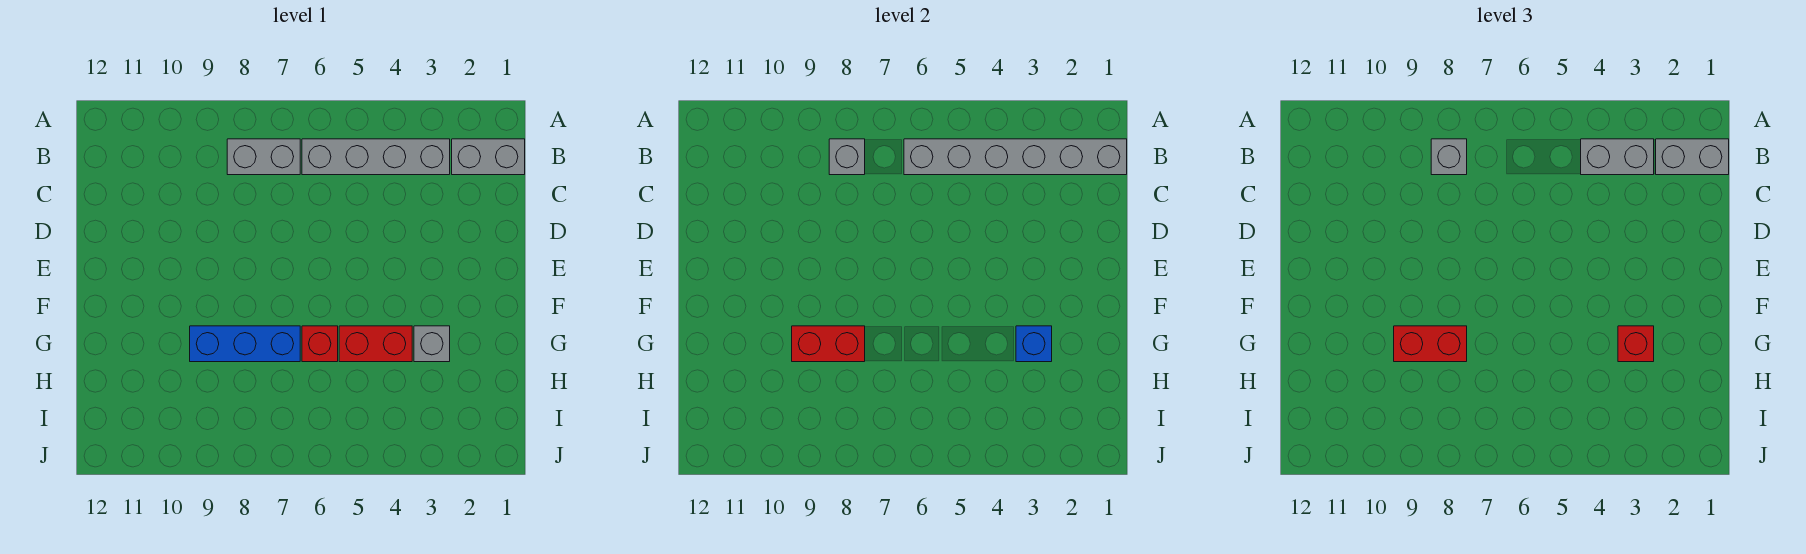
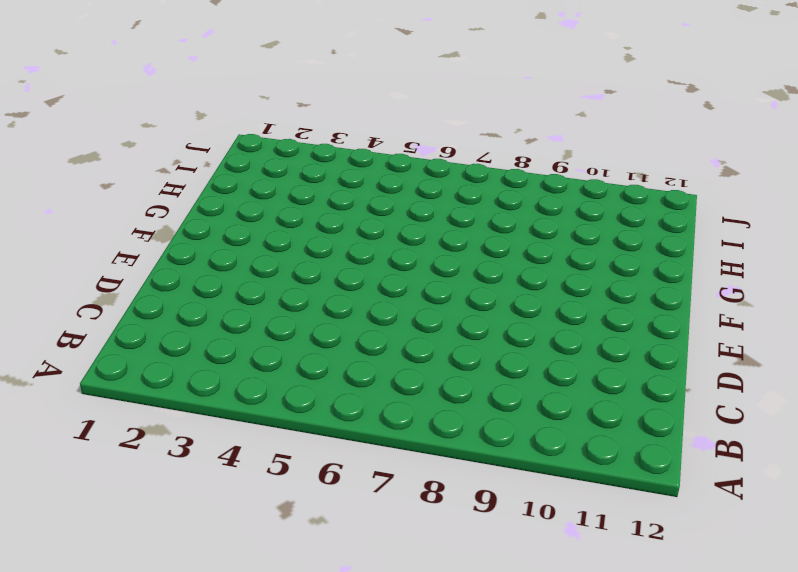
none -> grey 1x2 brick [452,139,525,175]
none -> grey 1x4 brick [302,139,450,175]
none -> grey 1x2 brick [227,139,300,175]

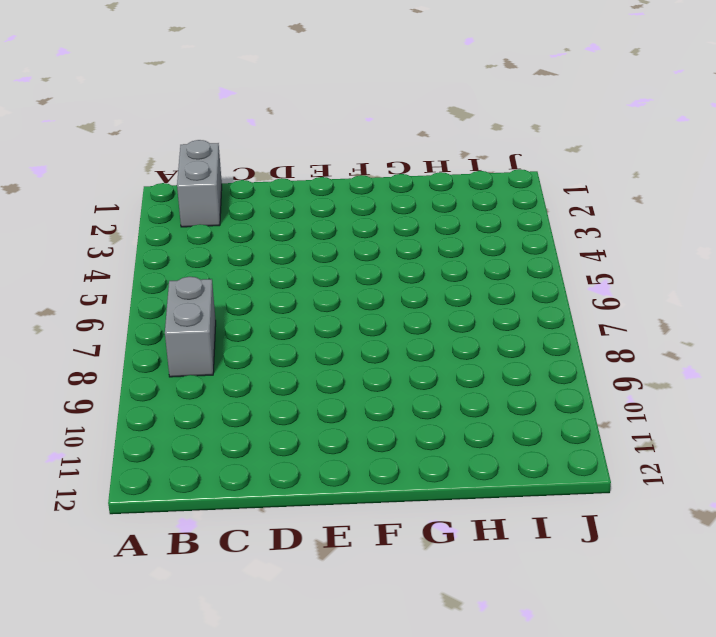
none -> grey 1x4 brick [302,139,450,175]
none -> grey 1x1 brick [414,326,450,362]
none -> red 1x2 brick [339,326,412,362]

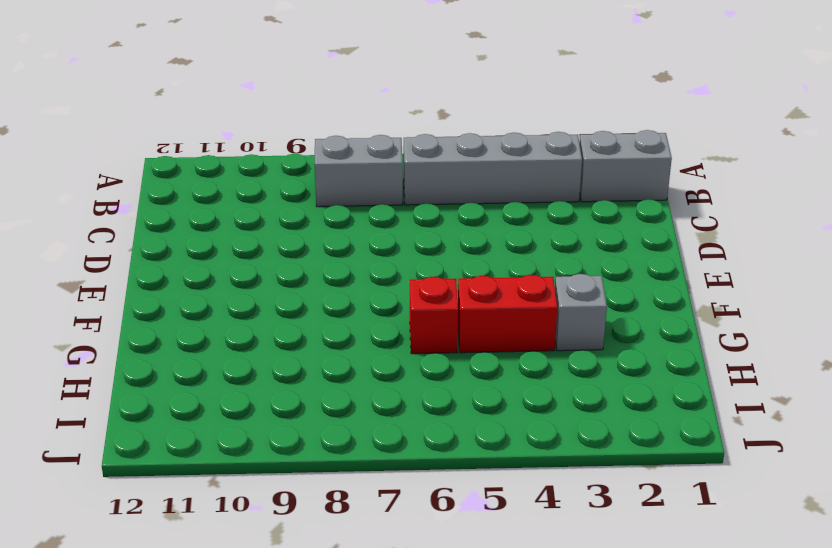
none -> blue 1x3 brick [190,326,300,362]
none -> grey 1x6 brick [904,139,1127,175]
none -> grey 1x1 brick [829,139,865,175]

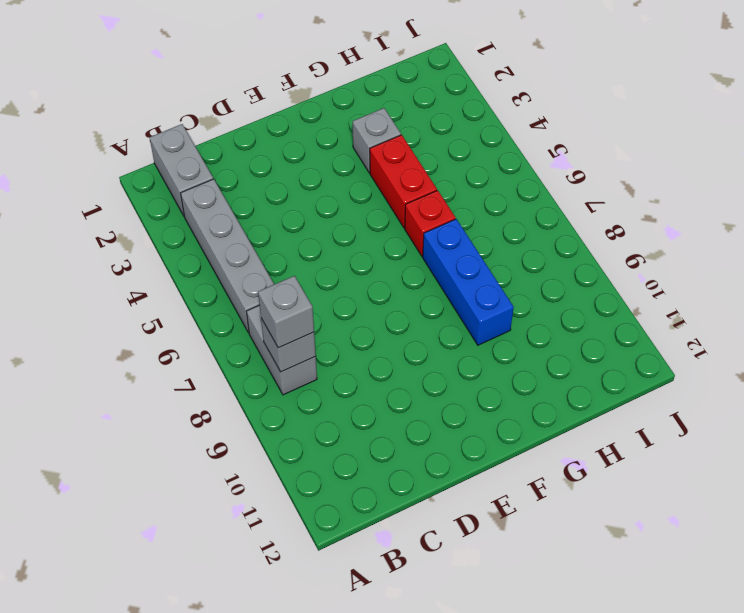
none -> grey 1x6 brick [904,139,1127,175]
none -> blue 1x1 brick [1016,326,1052,362]
none -> red 1x2 brick [792,326,865,362]

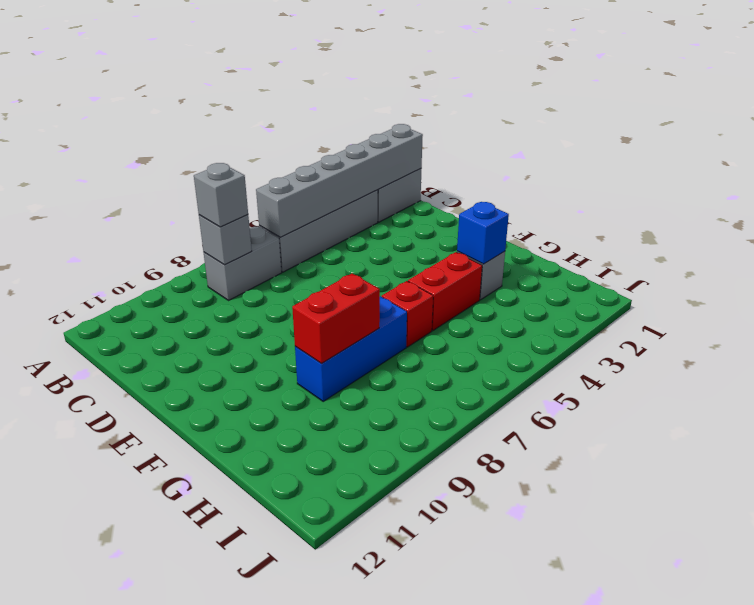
none -> grey 1x2 brick [1656,139,1729,175]
none -> grey 1x2 brick [1581,139,1654,175]
none -> red 1x1 brick [1618,326,1654,362]

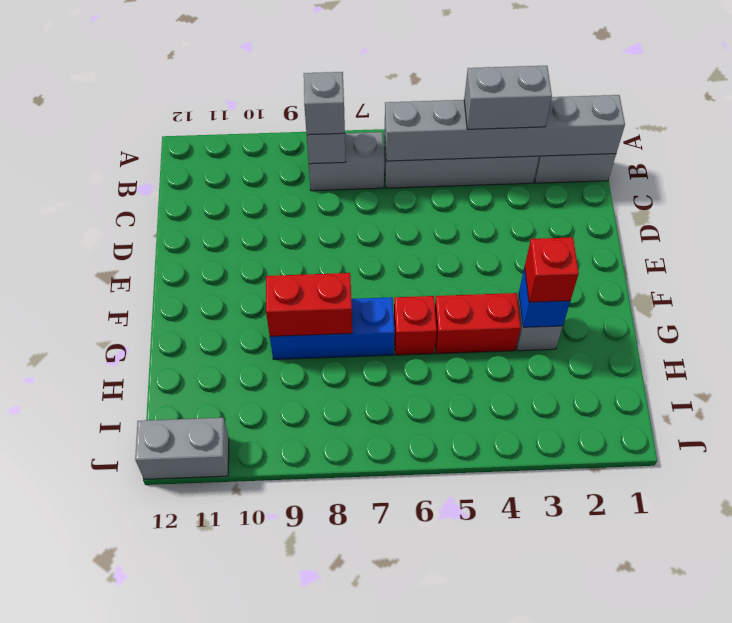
grey 1x2 brick [135,418,229,479] -> grey 1x2 brick moved to [1656,139,1729,175]
none -> red 1x2 brick [1394,326,1467,362]

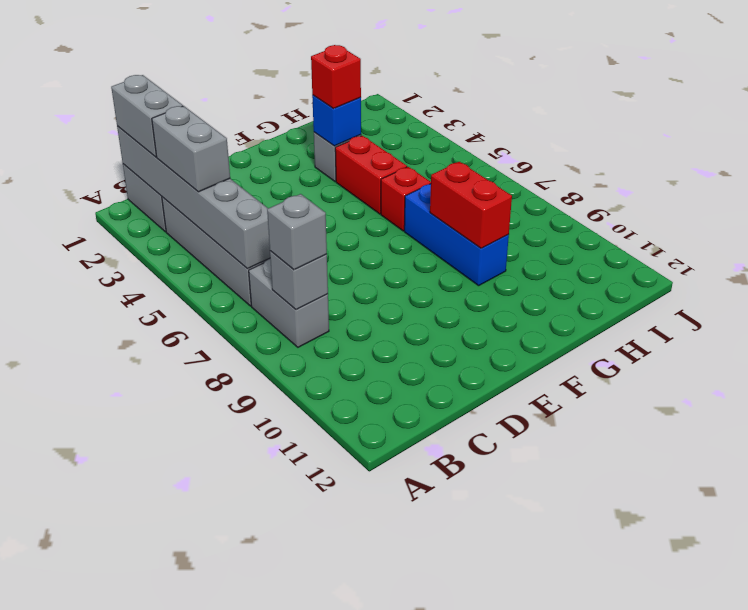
none -> red 1x2 brick [1394,326,1467,362]

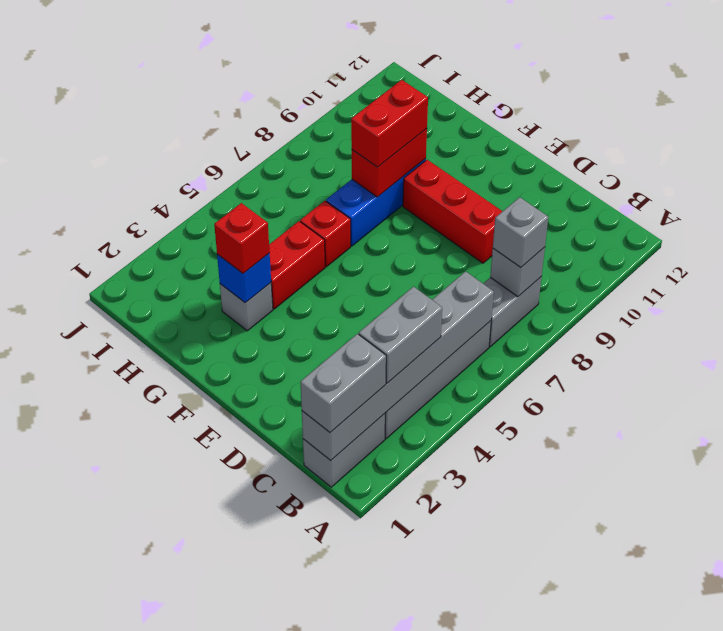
red 1x3 brick [403,160,502,263] -> none

